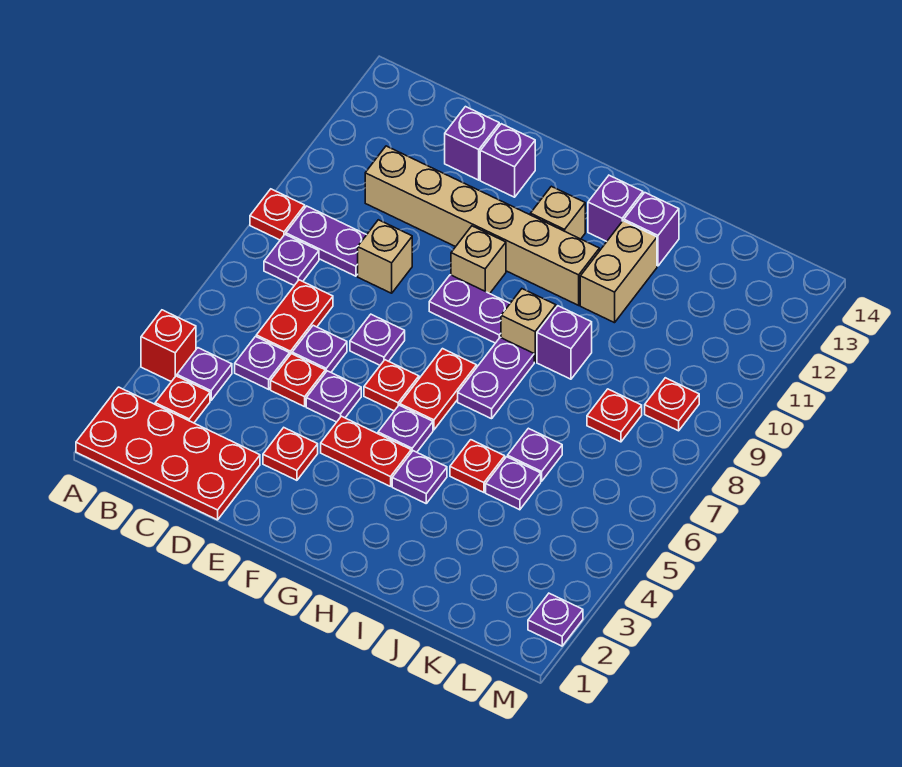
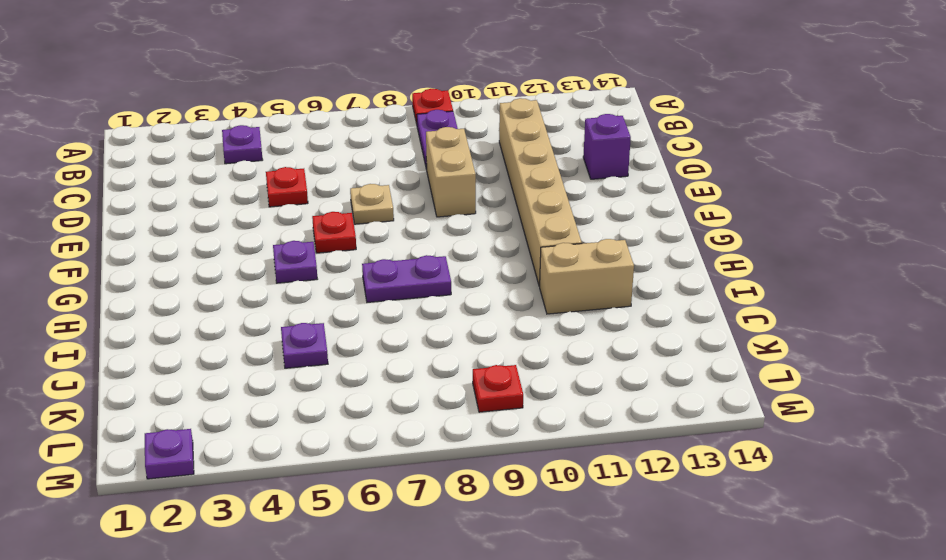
tan 1x2 brick [426,127,476,217] -> tan 1x1 brick [358,220,412,293]
tan 1x1 plate [350,184,394,224] -> purple 1x1 plate [350,314,405,365]
none -> red 2x4 plate [76,387,260,520]
none -> red 1x1 brick [141,310,196,382]
none -> red 1x1 plate [155,376,210,423]
none -> purple 1x1 plate [264,235,319,285]

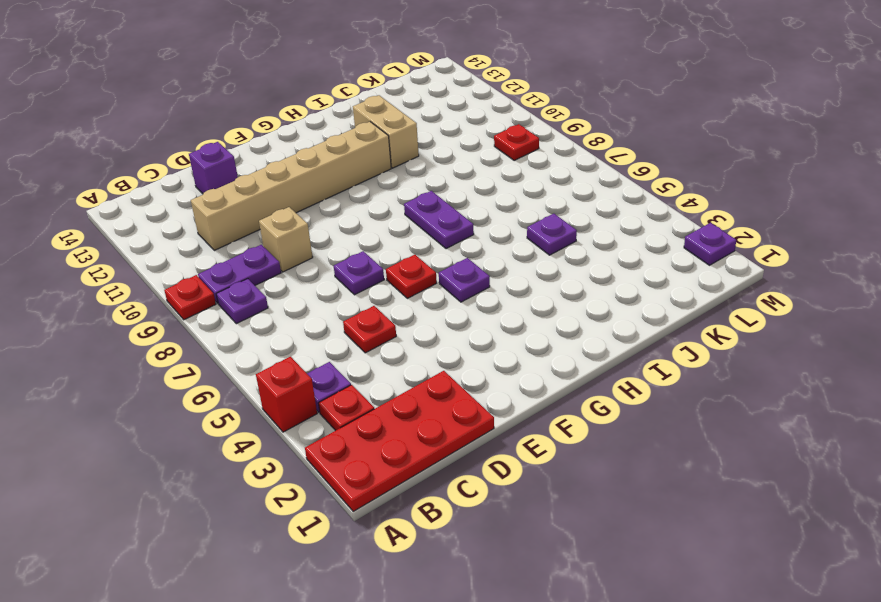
none -> purple 1x1 plate [235,337,290,389]
none -> red 1x2 plate [256,280,333,355]
none -> purple 1x1 plate [292,325,347,373]
none -> red 1x1 plate [263,428,318,480]

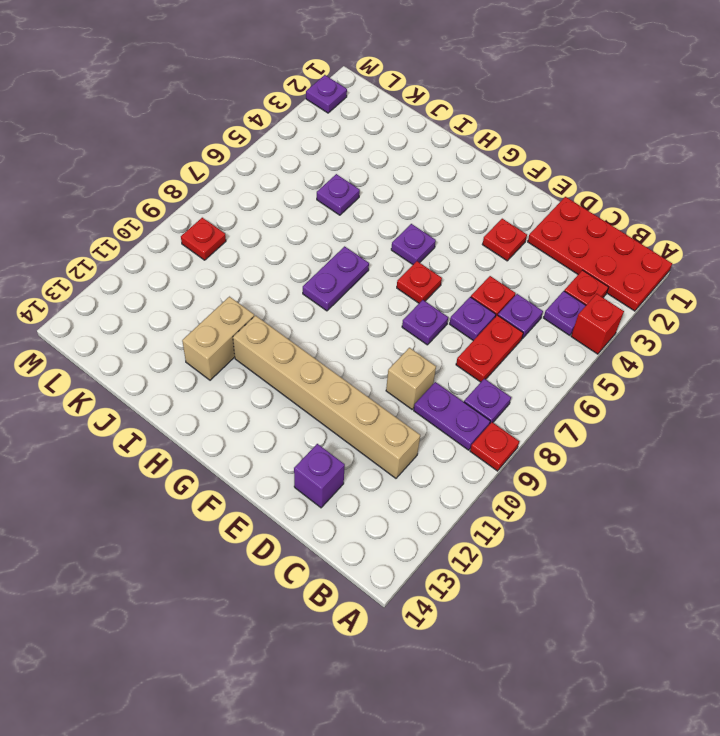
none -> purple 1x1 plate [306,371,361,422]
none -> purple 1x1 brick [480,124,535,197]
none -> red 1x2 plate [321,416,411,486]
none -> purple 1x2 plate [429,275,510,343]

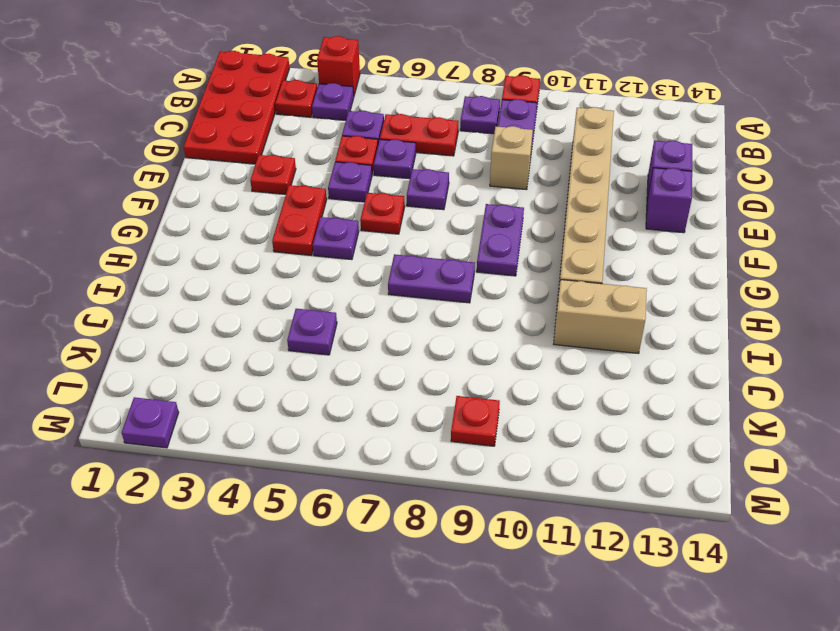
none -> tan 1x1 brick [451,226,506,294]
none -> red 1x2 plate [400,349,477,430]
none -> tan 1x1 brick [530,186,585,239]
none -> purple 1x1 plate [392,451,447,503]

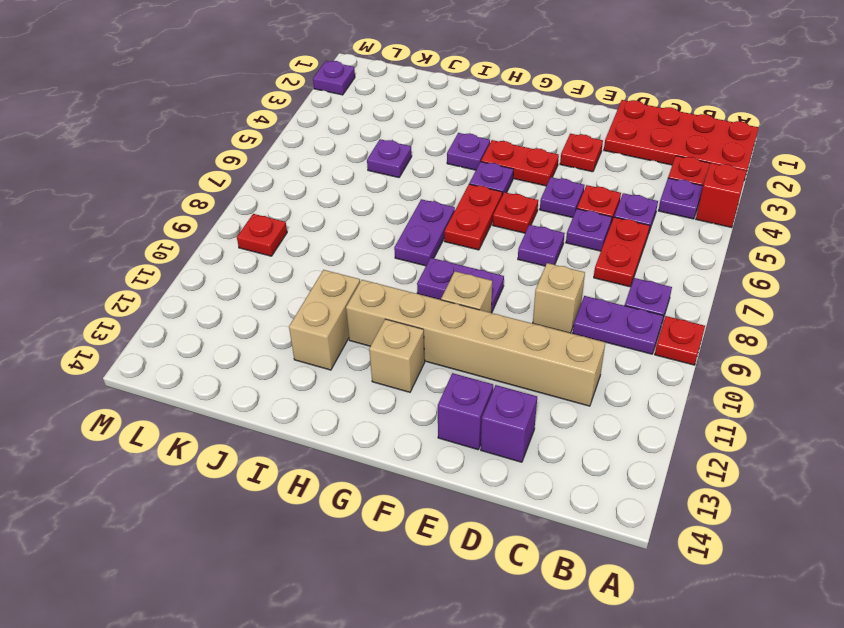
none -> tan 1x1 brick [501,289,556,362]
none -> purple 1x1 brick [588,175,643,241]
none -> red 1x1 plate [450,440,505,492]
none -> purple 1x1 brick [537,306,592,379]

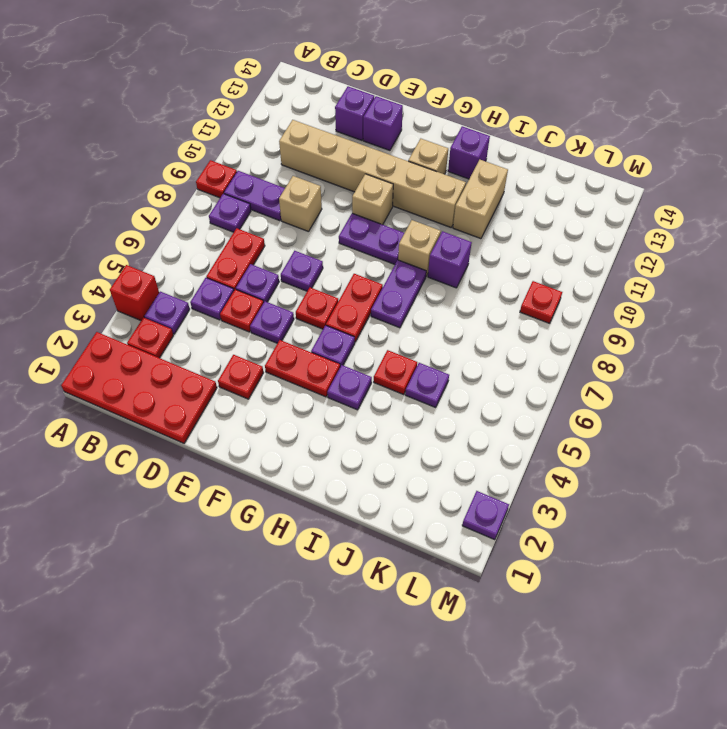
none -> purple 1x1 brick [624,193,679,266]
none -> purple 1x1 plate [508,428,562,481]
none -> red 1x1 plate [587,389,642,442]

